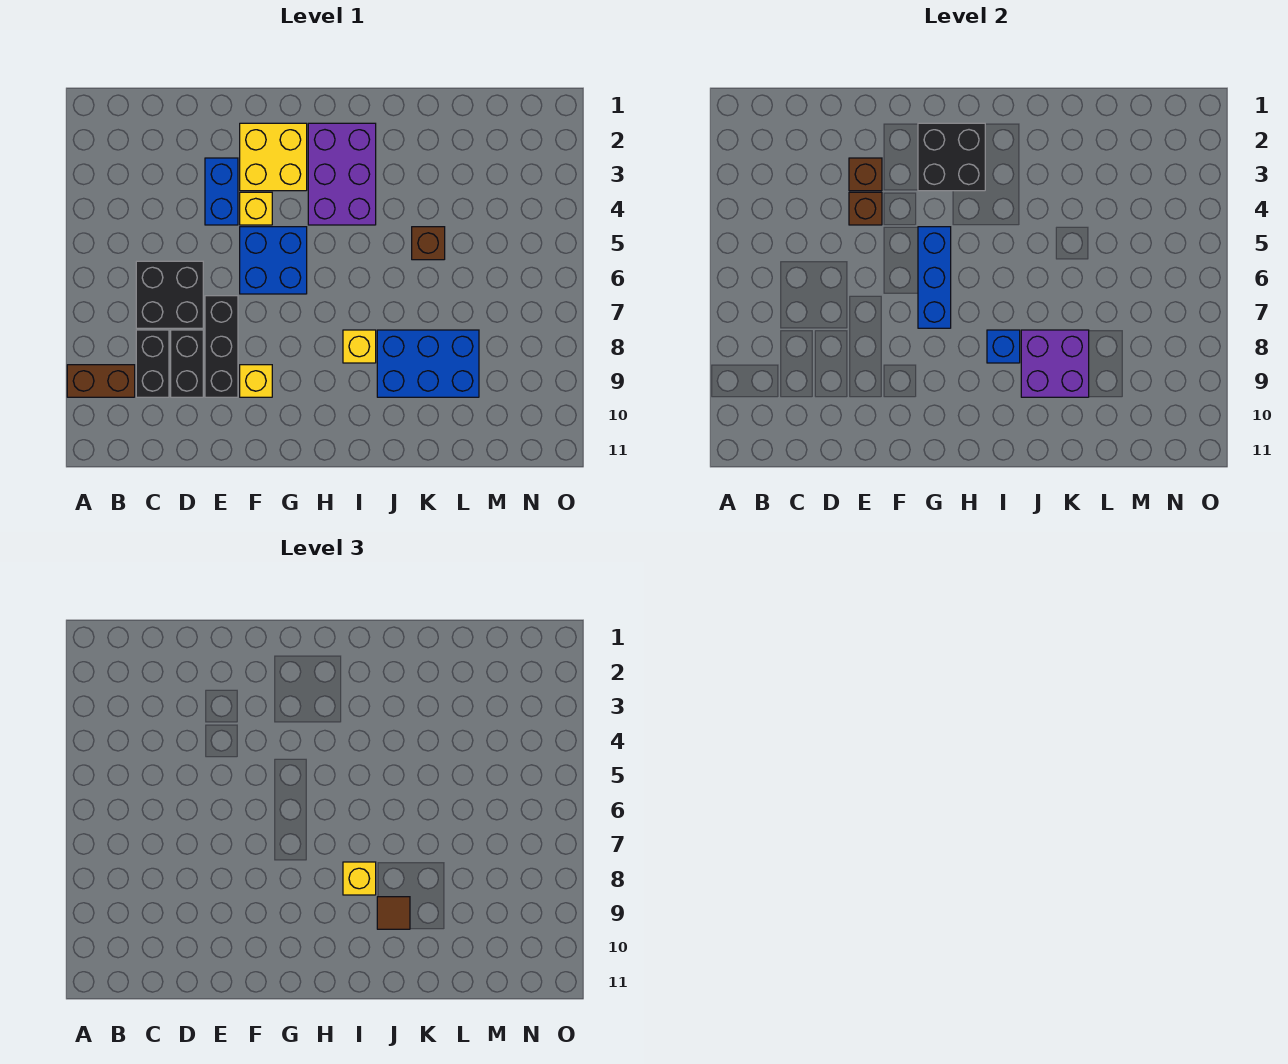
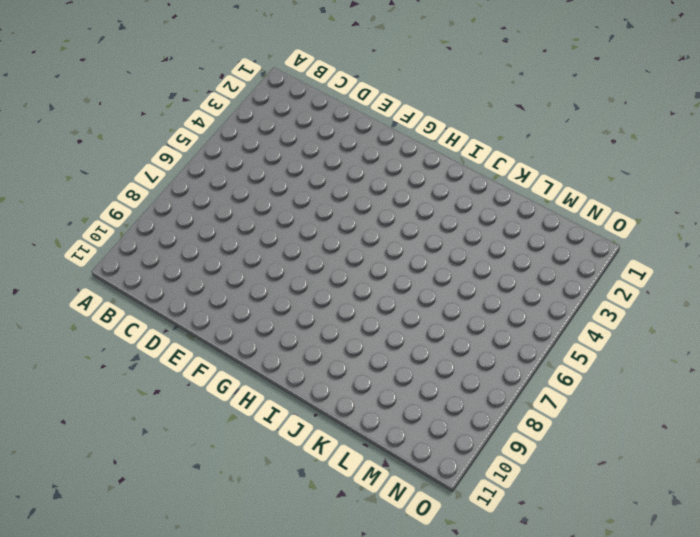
none -> brown 1x2 brick [67,365,135,397]
none -> black 2x2 brick [136,261,203,328]
none -> black 1x2 brick [136,330,169,397]

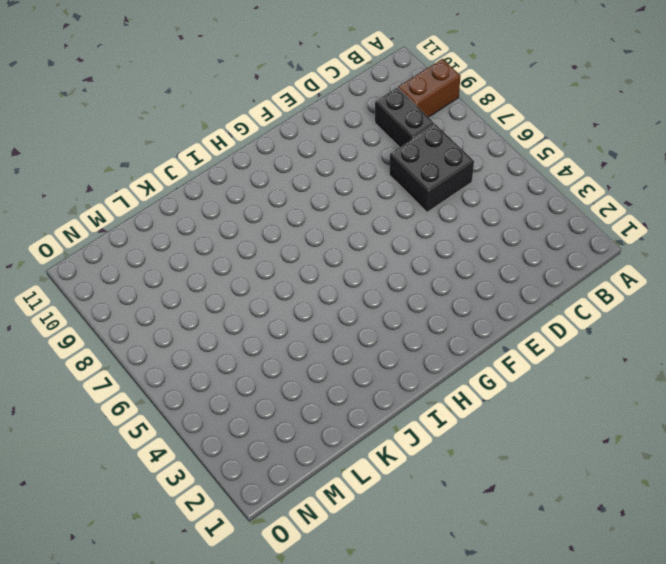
none -> black 1x2 brick [171,330,203,397]
none -> blue 1x2 brick [205,158,238,225]
none -> black 1x3 brick [205,296,238,397]

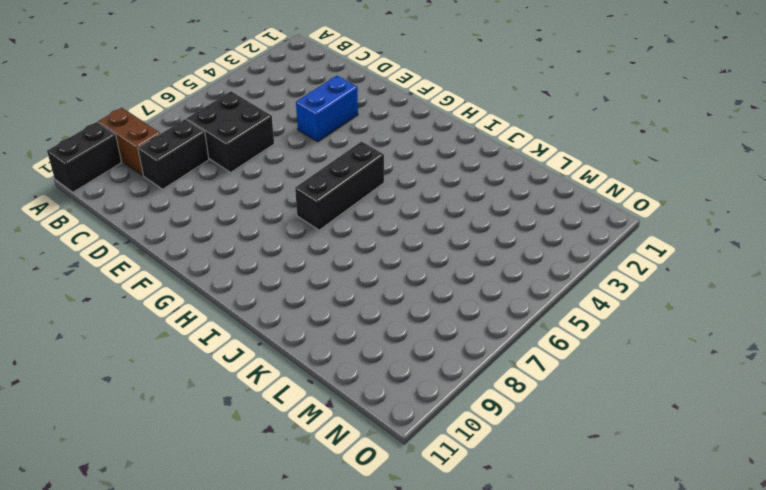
black 1x2 brick [47,122,122,192] -> black 1x2 brick moved to [171,330,203,397]
black 1x3 brick [295,141,384,230] -> black 1x3 brick moved to [205,296,238,397]
none -> yellow 2x2 brick [240,123,307,191]
none -> yellow 1x1 brick [240,192,272,225]
none -> blue 2x2 brick [240,227,307,294]

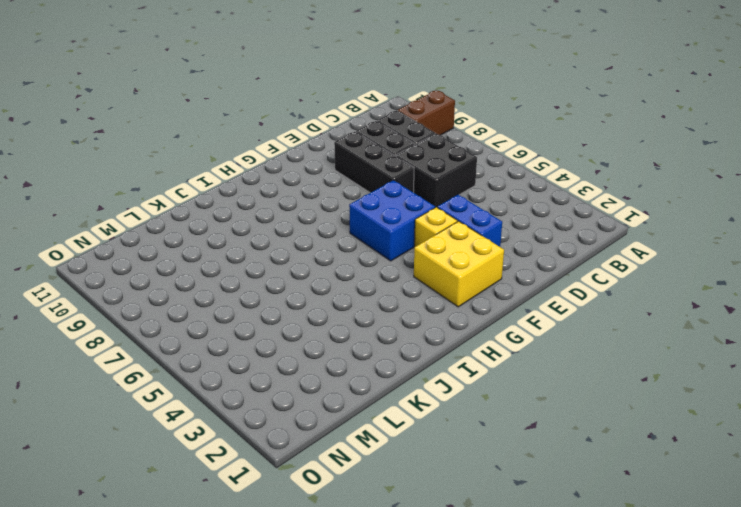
none -> yellow 1x1 brick [240,365,272,397]
none -> purple 2x3 brick [308,123,376,225]
none -> yellow 1x1 brick [343,330,376,363]

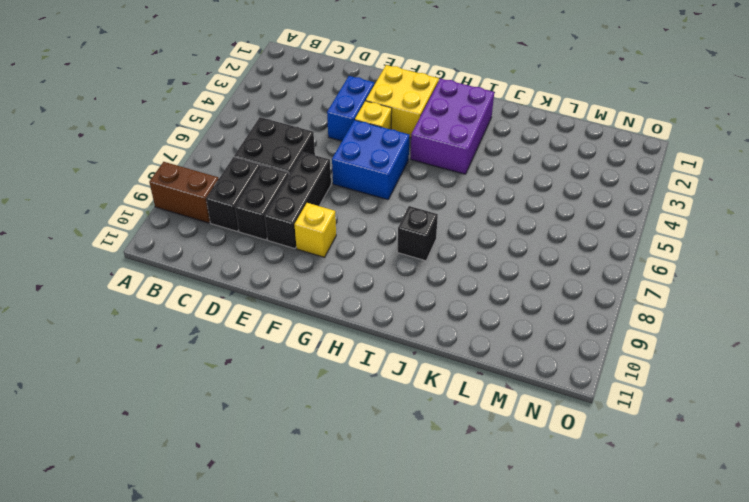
black 1x1 brick [397,206,438,261] -> yellow 1x1 brick [343,330,376,363]
none -> blue 2x3 brick [377,330,479,397]
none -> brown 1x1 brick [412,227,445,260]
none -> brown 1x1 brick [849,158,882,191]

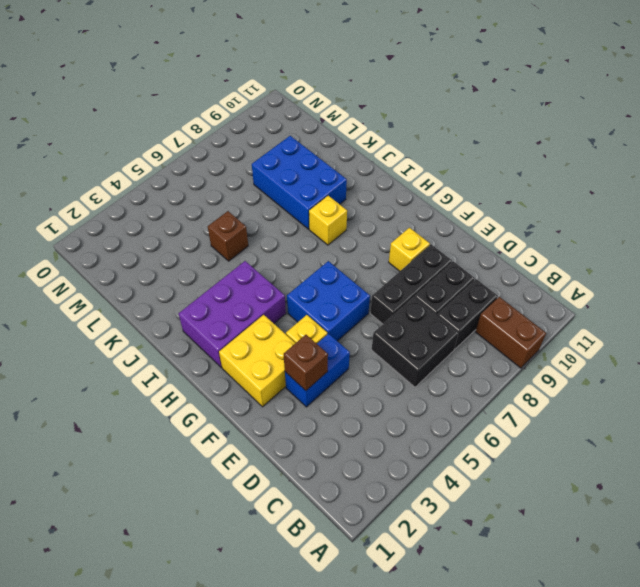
none -> brown 1x1 brick [849,192,882,225]
none -> black 2x2 brick [918,123,985,191]
none -> blue 1x3 brick [918,227,951,328]

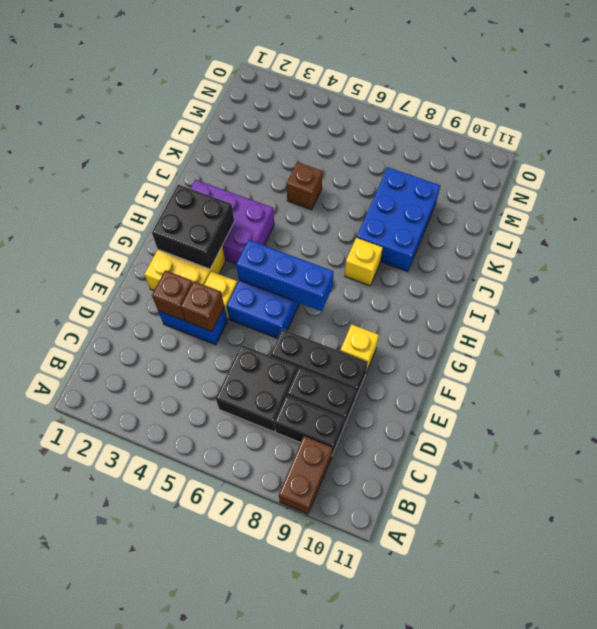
none -> blue 1x1 brick [987,330,1020,363]
none -> purple 2x2 brick [1021,330,1089,397]
none -> yellow 1x1 brick [343,862,376,895]

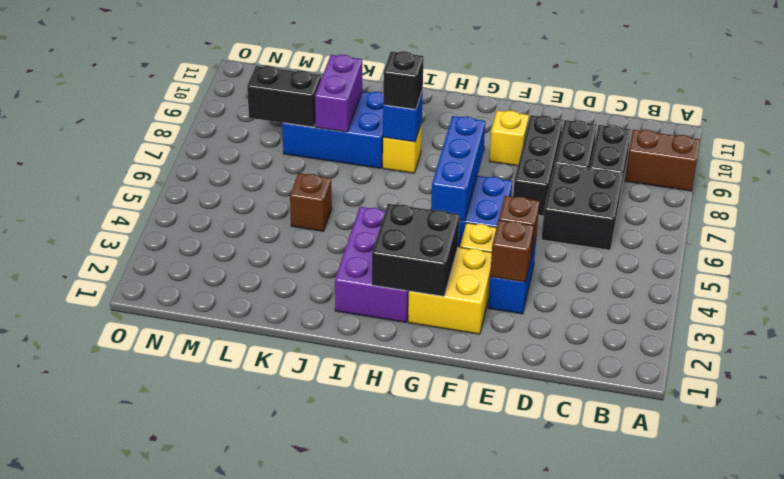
black 1x1 brick [383,51,424,109] -> yellow 1x1 brick [343,862,376,895]
purple 1x2 brick [315,55,362,132] -> purple 2x2 brick [1021,330,1089,397]
black 1x2 brick [247,66,321,127] -> none
none -> brown 1x1 tile [377,897,410,929]

